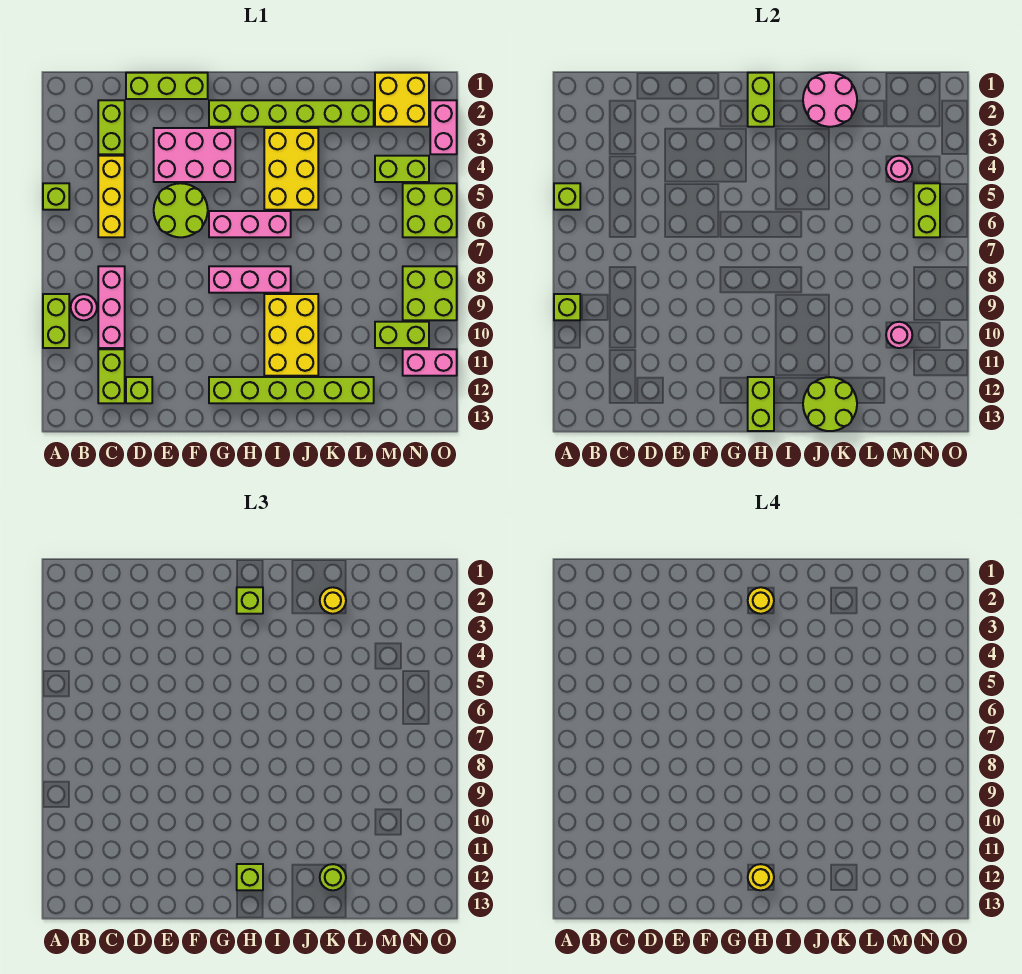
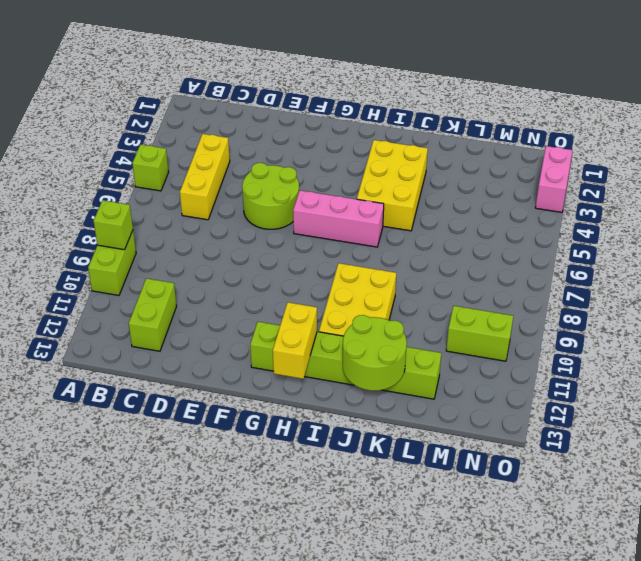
yellow 1x2 brick [273,302,317,379] -> lime 1x2 brick [748,377,774,431]
none -> pink 1x1 round brick [71,294,97,320]
none -> lime 1x2 brick [98,100,125,154]
none -> pink 1x3 brick [98,266,125,348]
none -> lime 1x3 brick [126,73,208,99]

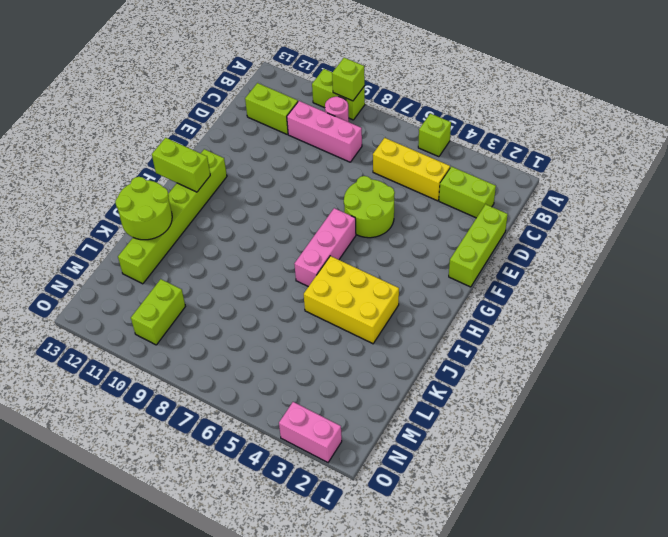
none -> lime 1x1 brick [126,377,152,403]
none -> pink 2x3 brick [154,128,235,182]
none -> lime 1x6 brick [209,100,374,127]
none -> pink 1x3 brick [209,266,291,293]

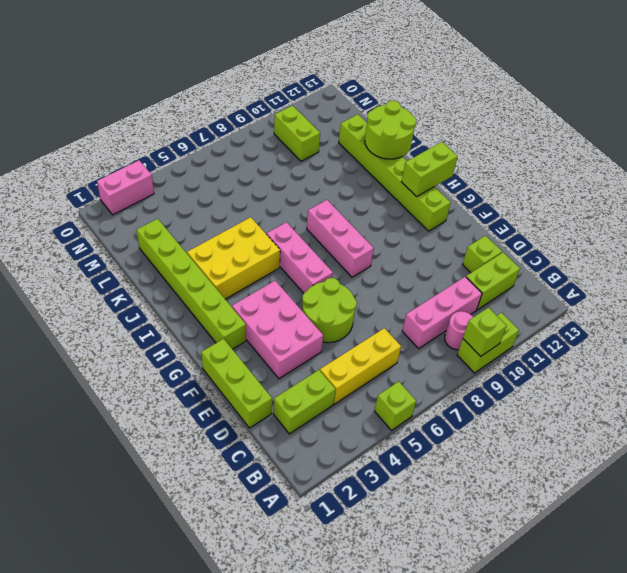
none -> yellow 2x3 brick [264,294,318,376]
none -> yellow 2x2 brick [375,73,429,127]
none -> lime 1x2 brick [375,156,429,182]
none -> lime 2x2 brick [403,183,457,237]

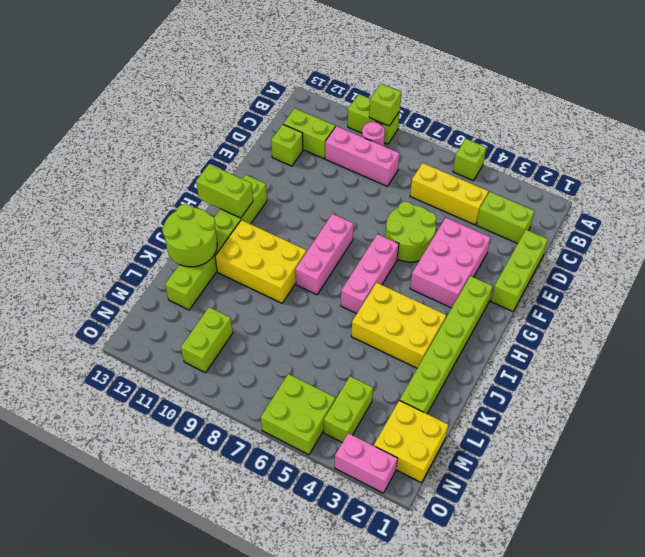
none -> lime 2x2 brick [403,266,457,320]
none -> pink 1x2 brick [403,349,457,376]
none -> lime 1x1 brick [554,183,580,210]
none -> lime 1x2 brick [748,73,774,127]

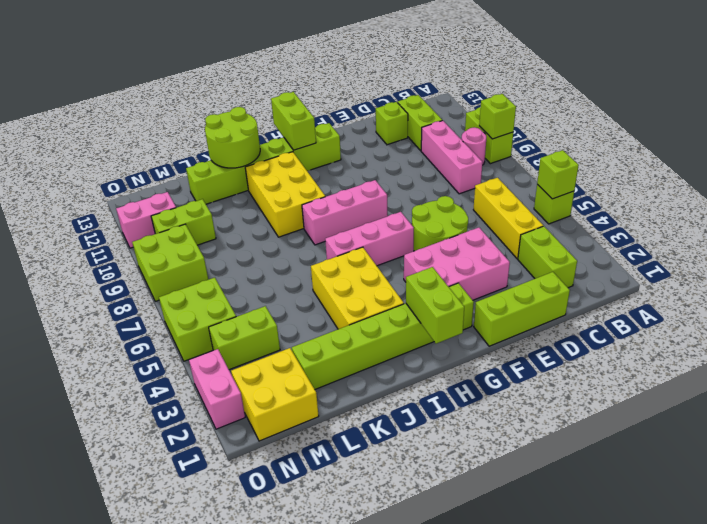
none -> pink 2x2 round brick [803,73,857,127]
none -> pink 1x1 round brick [886,156,912,182]
none -> pink 1x1 round brick [886,322,912,348]
none -> lime 1x2 brick [914,183,940,237]

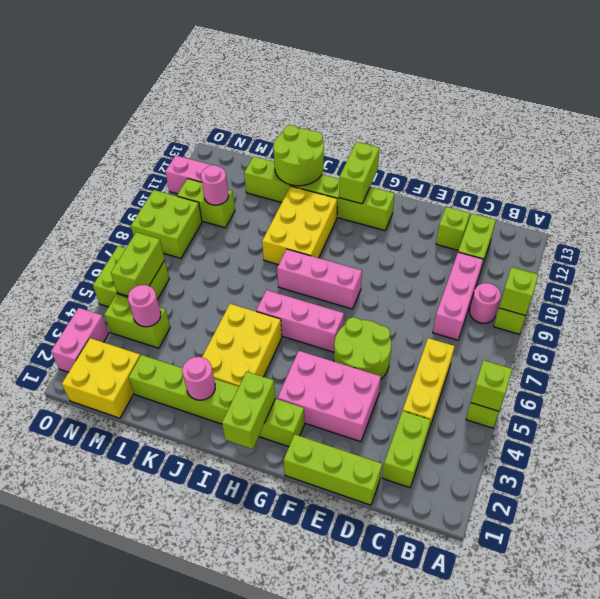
pink 1x1 round brick [182,357,215,400] -> pink 2x2 round brick [803,73,857,127]
none -> lime 1x1 brick [237,587,263,614]
none -> lime 1x1 brick [237,864,263,890]
none -> yellow 1x1 round brick [320,587,346,614]
none -> lime 1x1 round brick [320,864,346,890]

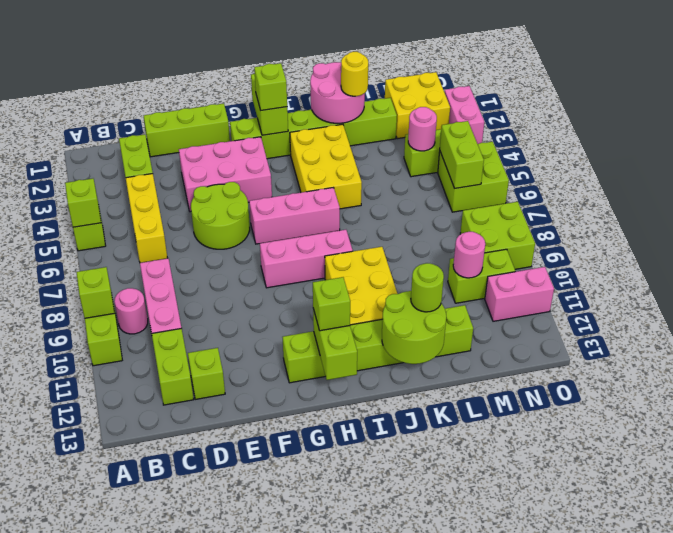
none -> yellow 1x1 round brick [748,587,774,614]
none -> yellow 1x1 round brick [748,864,774,890]

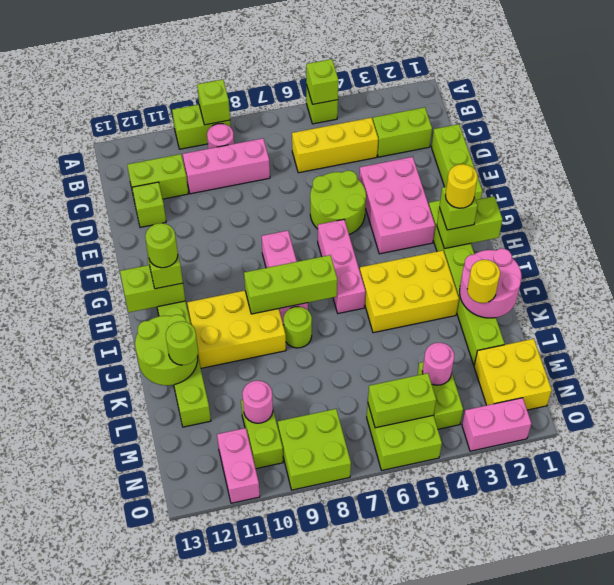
lime 1x1 round brick [145,223,178,268] -> yellow 1x1 round brick [748,864,774,890]
lime 1x3 brick [244,255,337,314] -> none
lime 1x1 round brick [283,307,312,348] -> none

